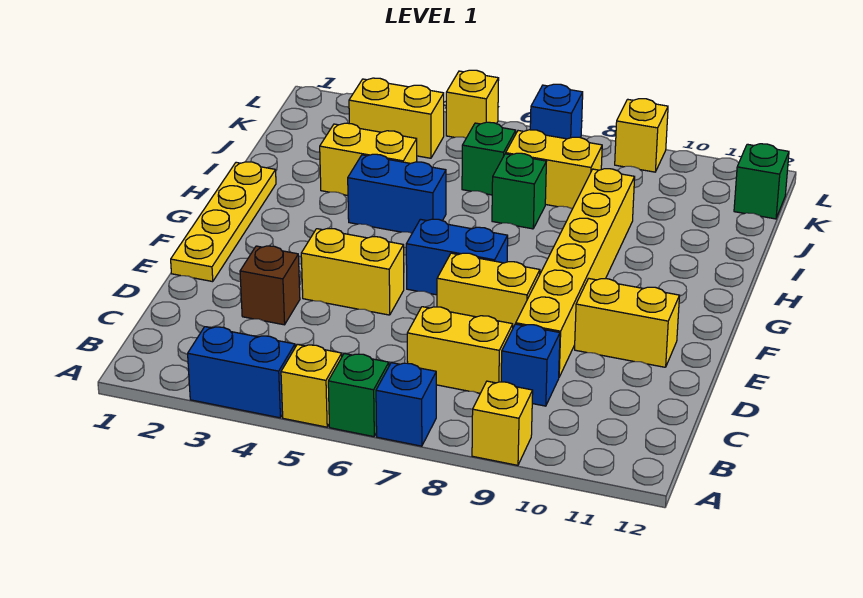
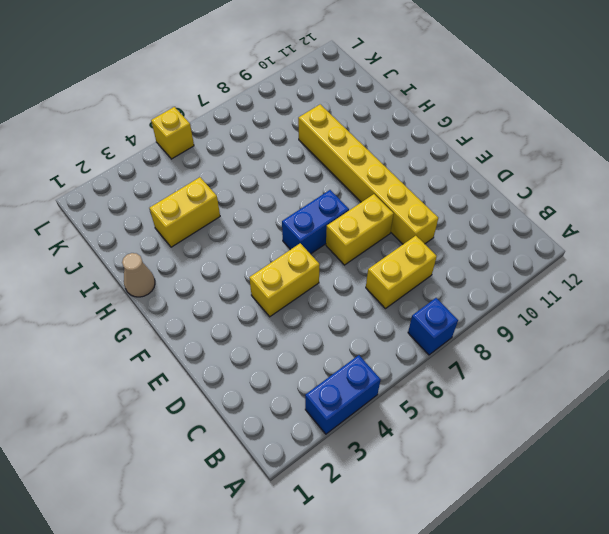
tan 1x1 cone [122,253,155,297] -> yellow 1x4 plate [171,162,276,282]
none -> yellow 1x1 brick [281,344,342,427]
none -> green 1x1 brick [328,354,389,437]
none -> yellow 1x1 brick [472,381,533,465]

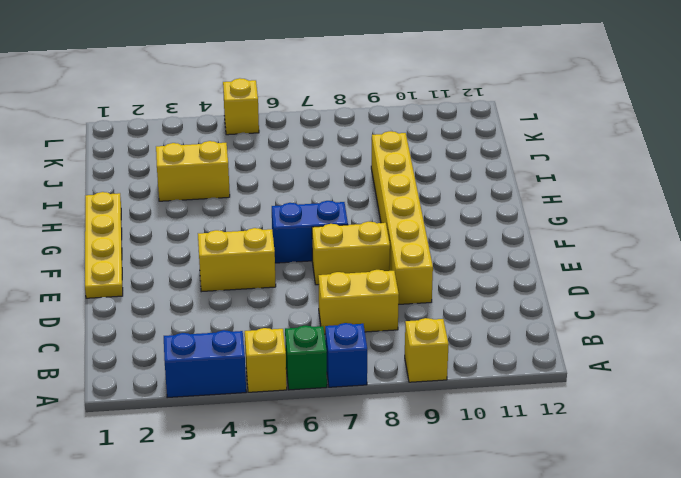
none -> blue 1x1 brick [501,324,560,406]
none -> brown 1x1 brick [240,246,300,325]
none -> yellow 1x2 brick [575,278,680,367]

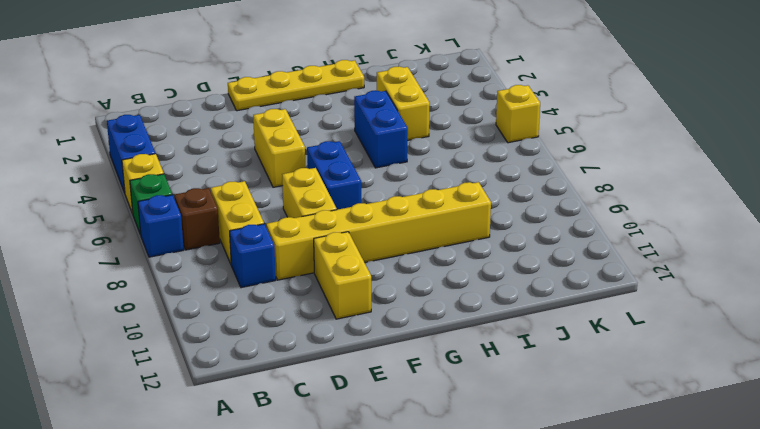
brown 1x1 brick [175,188,220,250] -> brown 1x1 brick moved to [240,246,300,325]
none -> yellow 1x1 brick [472,381,533,465]
none -> green 1x1 brick [492,153,546,229]
none -> green 1x1 brick [462,122,516,195]

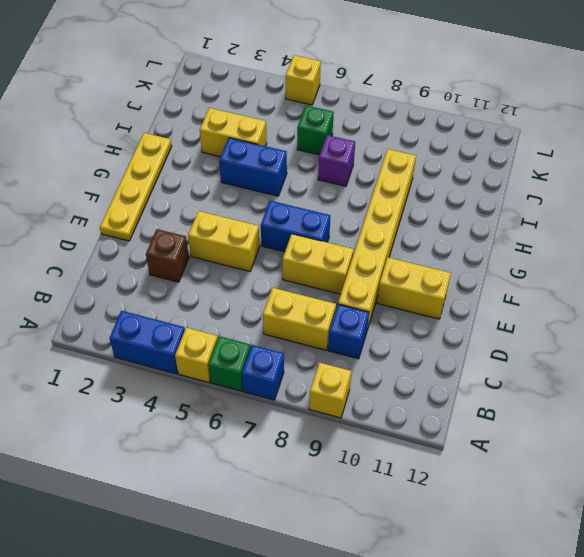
purple 1x1 brick [318,135,355,186] -> green 1x1 brick [492,153,546,229]
none -> yellow 1x2 brick [506,130,602,209]
none -> yellow 1x2 brick [349,78,444,158]
none -> green 1x1 brick [734,144,789,219]

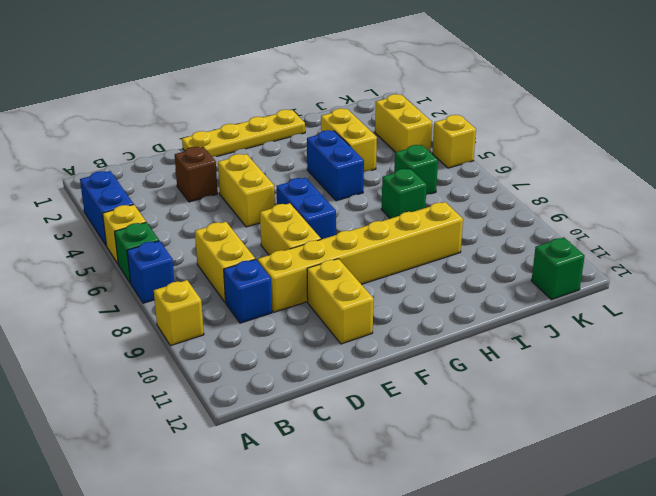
none -> yellow 1x2 brick [506,130,602,209]
none -> blue 1x1 brick [530,84,583,139]
none -> yellow 1x1 brick [615,99,668,172]

